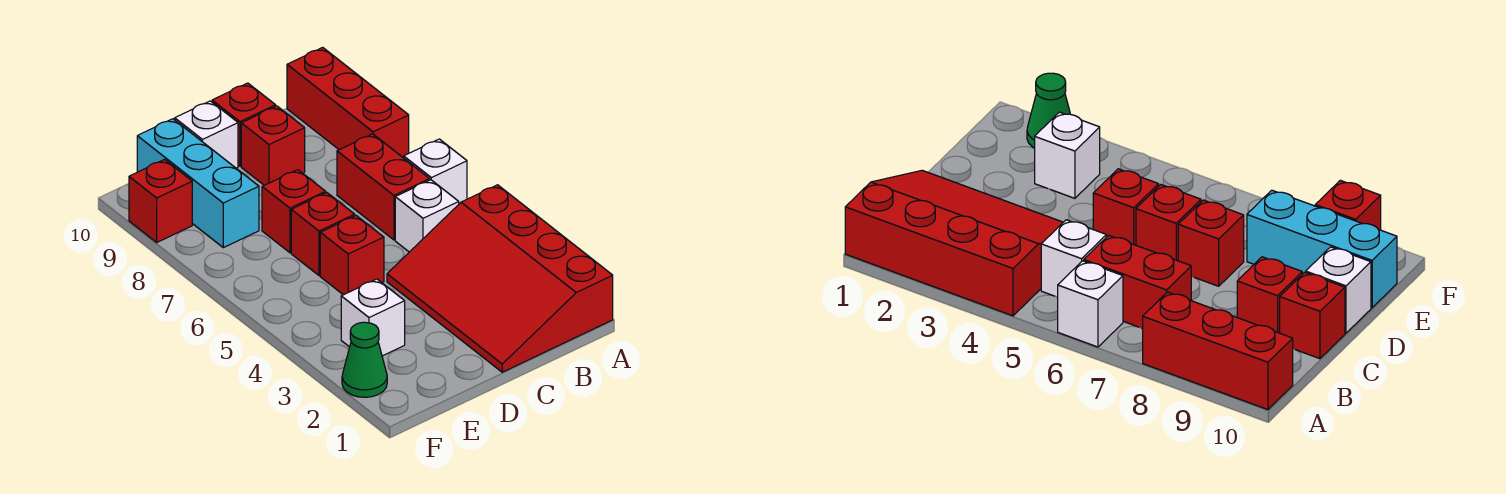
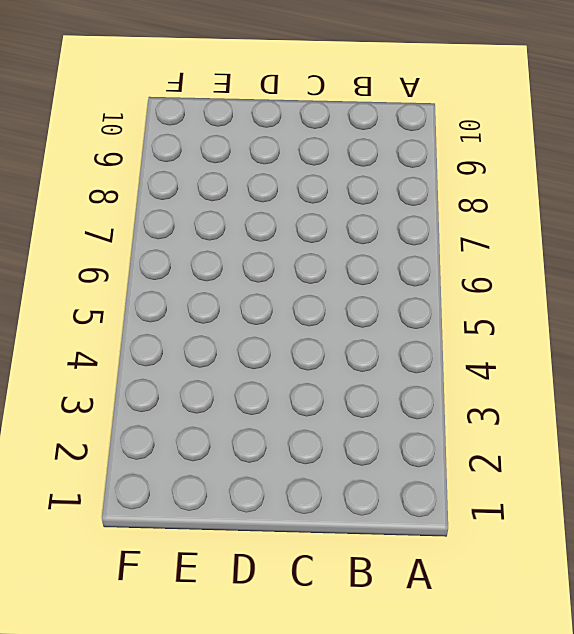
none -> red 3x4 slope [387,185,613,372]
none -> white 1x1 brick [404,139,467,204]
none -> red 1x3 brick [287,48,409,158]

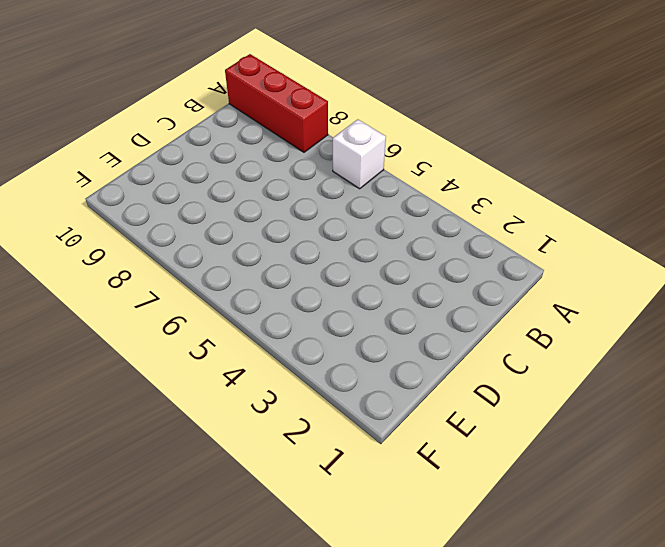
none -> red 3x4 slope [387,185,613,372]
none -> white 1x1 brick [395,180,459,252]
none -> red 1x2 brick [337,134,430,240]

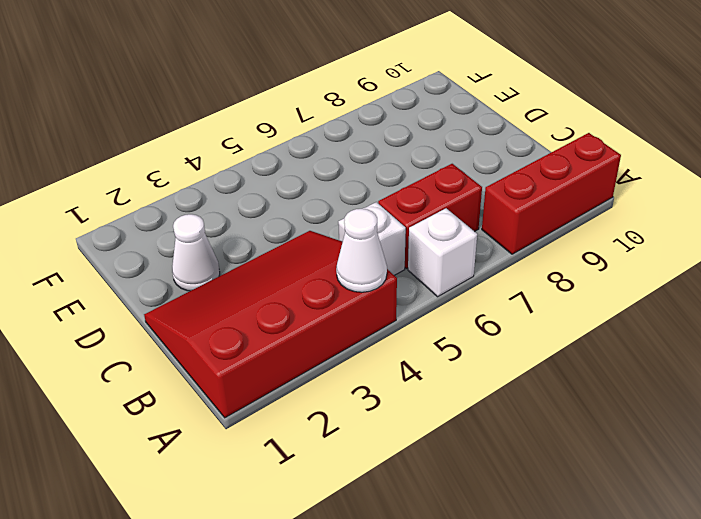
white 1x1 cone [336,209,387,292] -> none
white 1x1 cone [172,214,220,291] -> none
none -> red 1x1 brick [241,106,305,185]
none -> red 1x1 brick [212,83,276,166]
none -> red 1x1 brick [320,216,384,295]

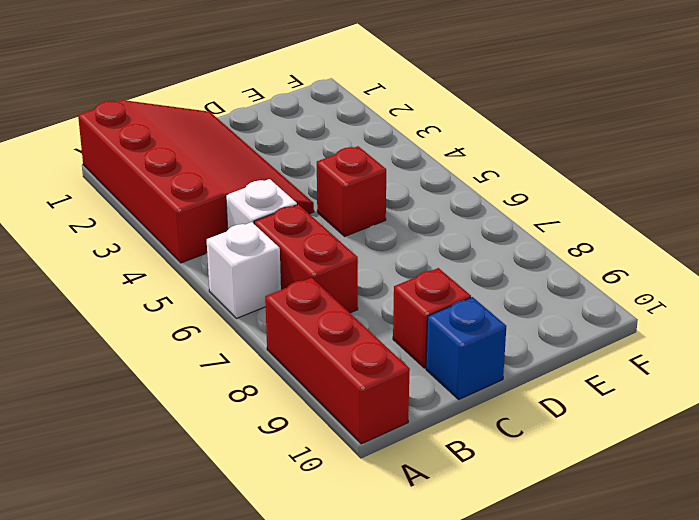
blue 1x1 brick [426,297,506,399] -> red 1x1 brick [212,83,276,166]
none -> red 1x1 brick [291,193,355,276]
none -> red 1x1 brick [262,170,326,253]
none -> white 1x1 brick [175,101,238,168]

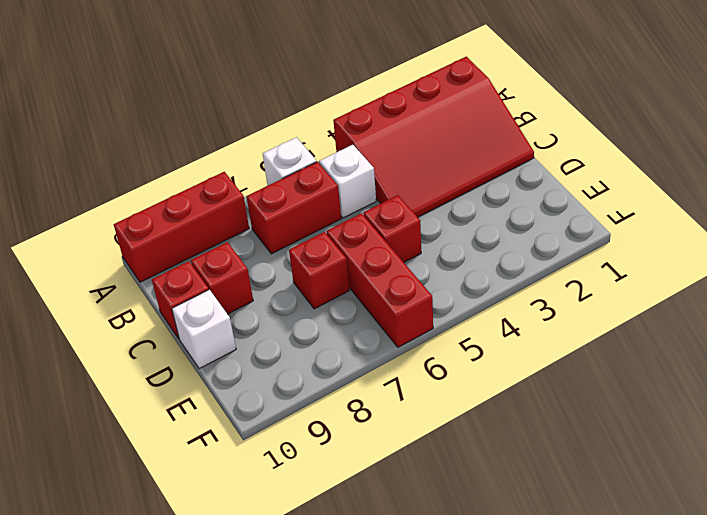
red 1x3 brick [326,213,433,347] -> red 1x1 brick [291,193,355,276]
none -> white 1x1 brick [341,279,405,356]
none -> cyan 1x3 brick [137,119,259,248]
none -> green 1x1 cone [342,322,387,397]

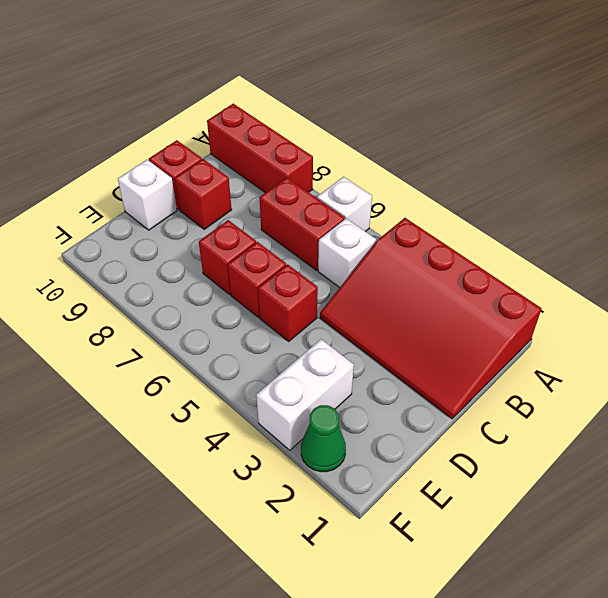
white 1x2 brick [256,339,354,450] -> white 1x1 brick [341,279,405,356]
none -> cyan 1x3 brick [137,119,259,248]
none -> red 1x1 brick [129,160,192,242]

